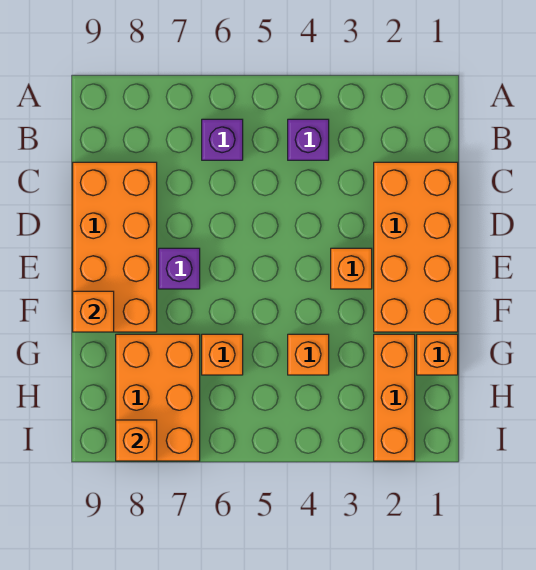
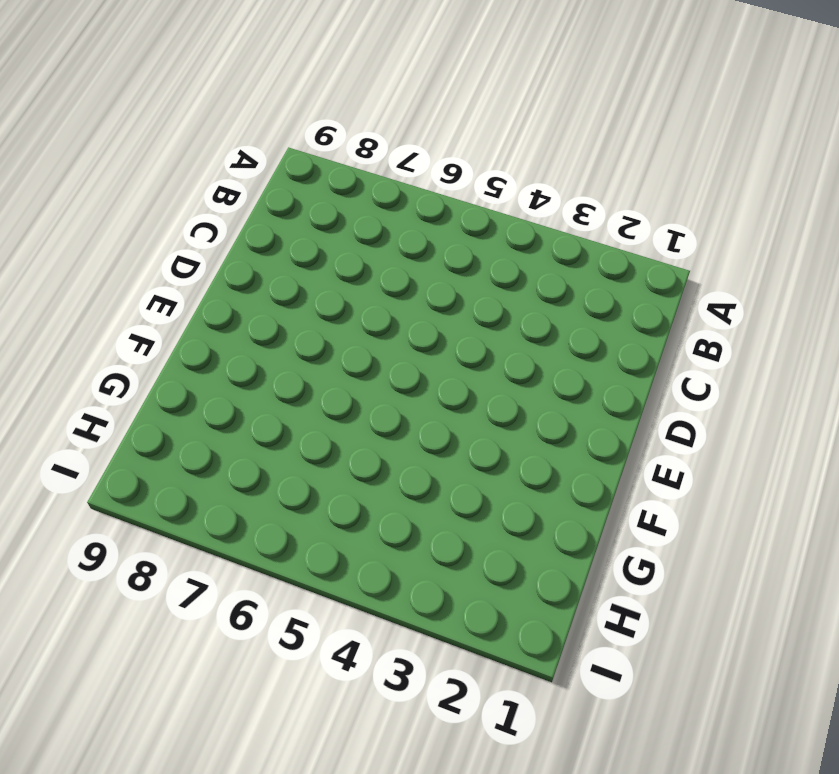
none -> purple 1x1 brick [288,119,329,160]
none -> purple 1x1 brick [202,119,243,160]
none -> orange 2x4 brick [374,162,458,332]

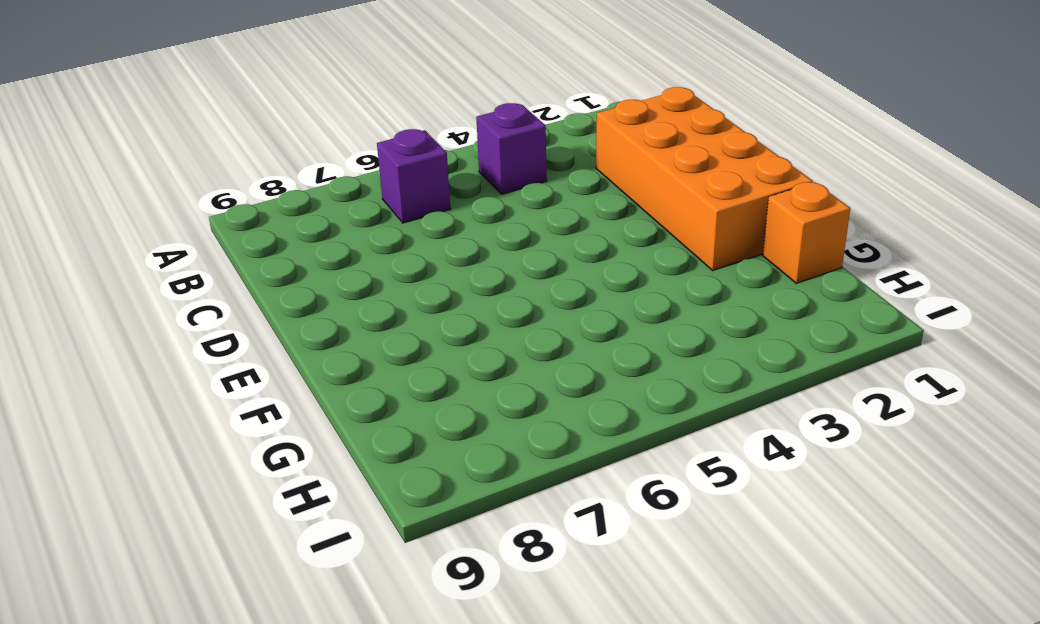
none -> orange 2x4 brick [73,162,157,332]
none -> orange 1x1 brick [331,248,372,289]
none -> purple 1x1 brick [159,248,200,289]

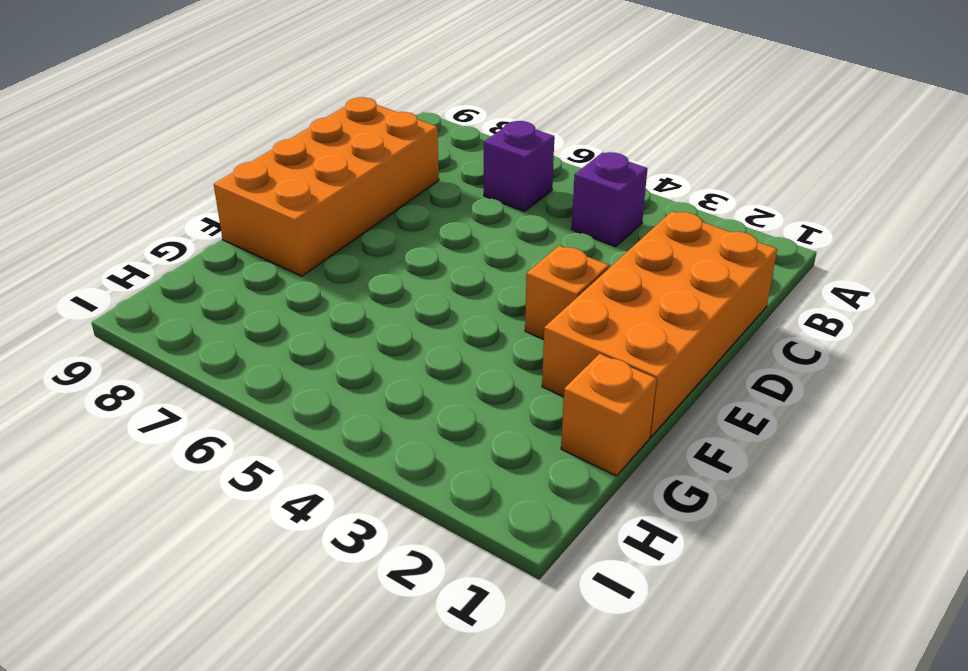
none -> purple 1x1 brick [159,248,200,289]
none -> orange 1x3 brick [374,334,415,461]
none -> orange 1x1 brick [288,334,329,375]

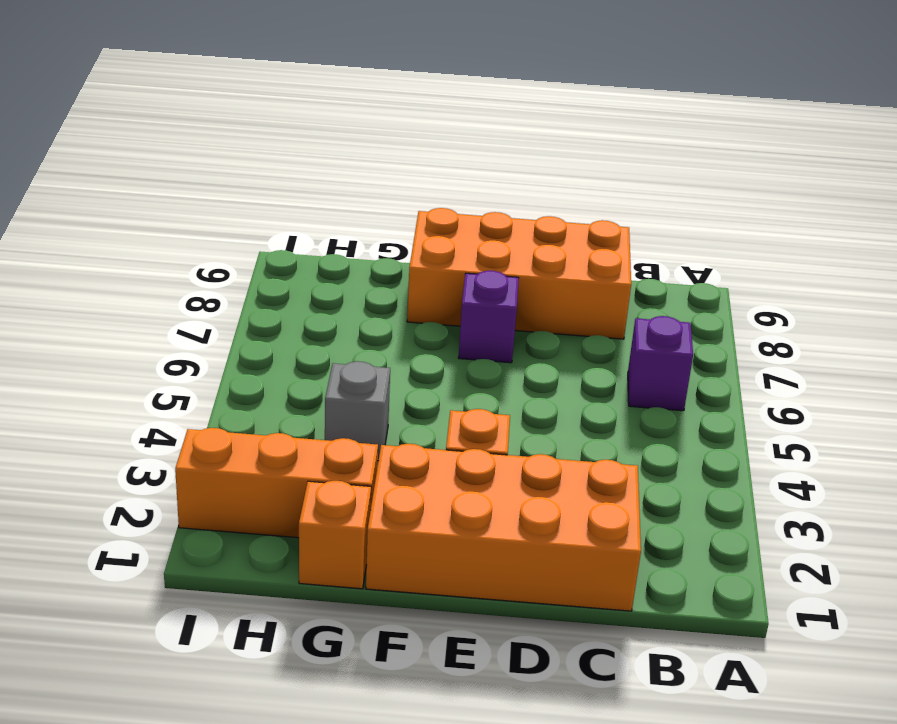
grey 1x1 brick [325,361,390,461] -> orange 1x1 brick [288,334,329,375]
none -> purple 1x1 brick [288,119,329,160]
none -> orange 1x1 brick [202,334,243,375]
none -> orange 2x3 brick [116,334,200,461]

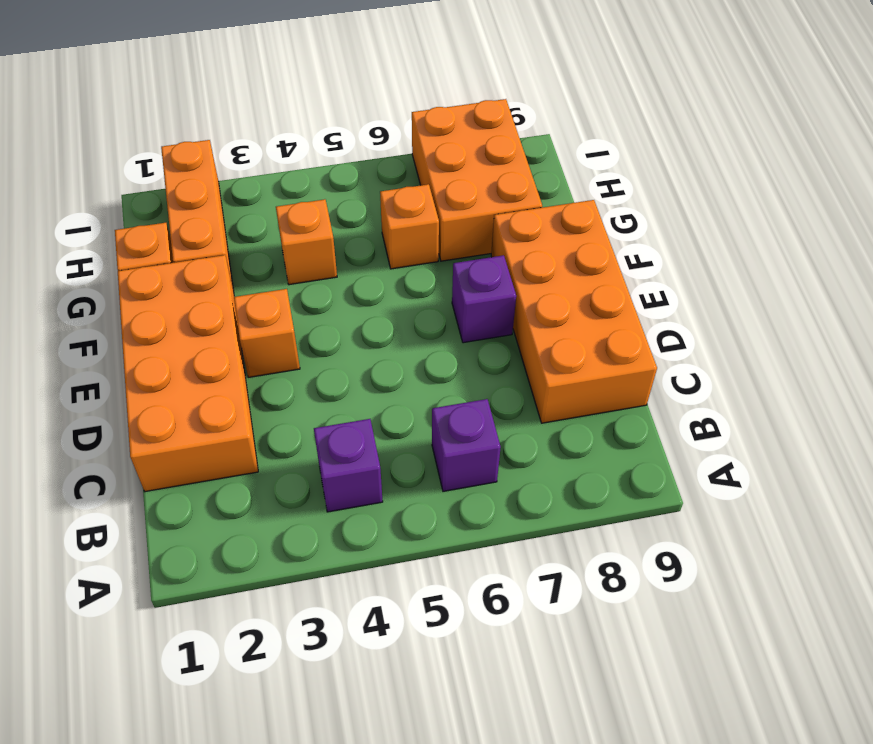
none -> orange 1x1 brick [73,291,114,332]
none -> orange 1x1 brick [116,420,157,461]

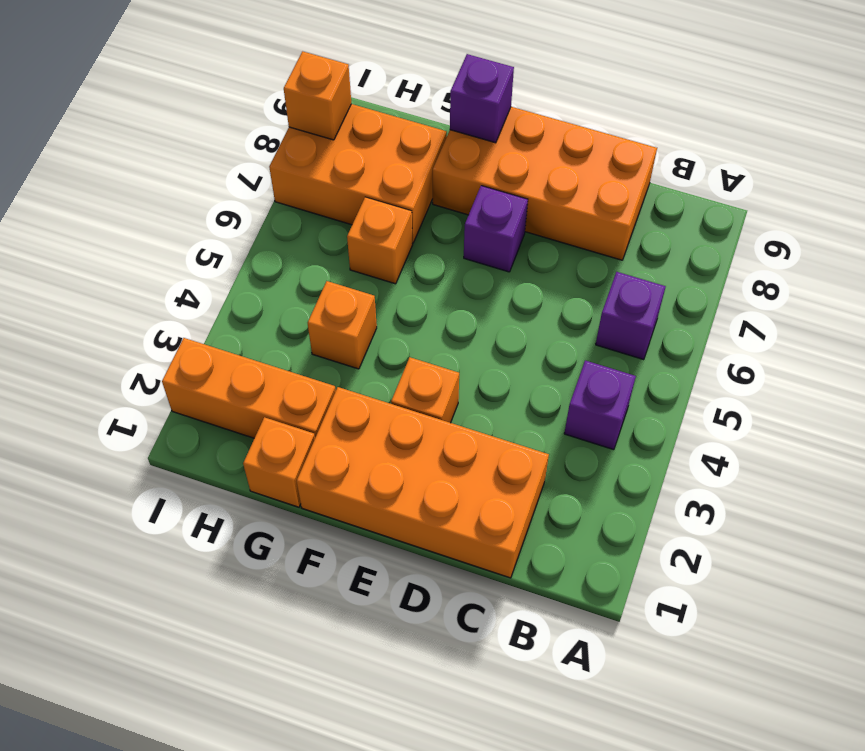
purple 1x1 brick [450,54,514,143] -> orange 1x1 brick [73,291,114,332]

